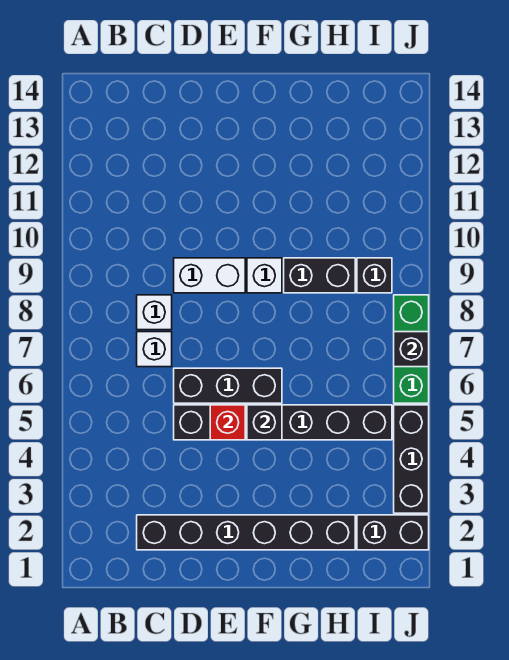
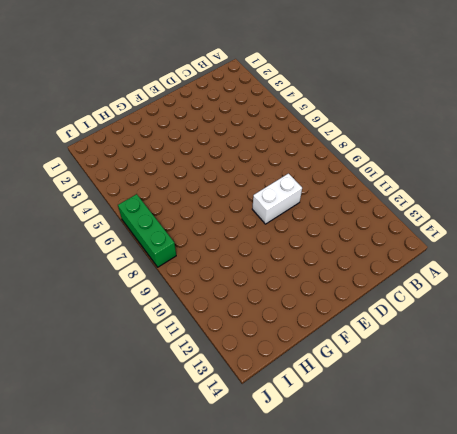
none -> black 1x6 brick [137,515,355,550]
none -> white 1x1 brick [137,332,172,367]
none -> white 1x1 brick [137,295,172,330]

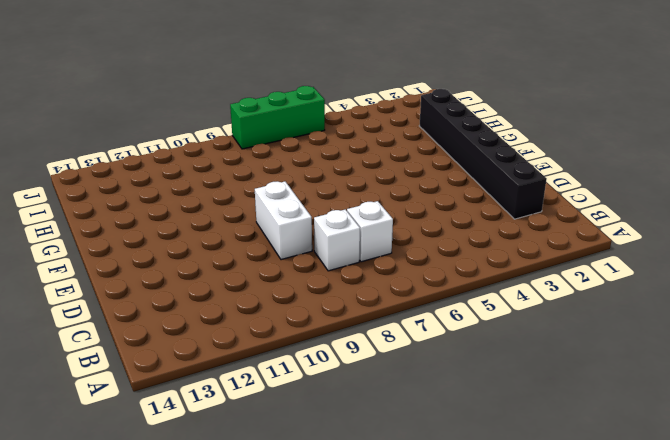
none -> black 1x6 brick [174,405,392,440]
none -> black 1x3 brick [174,368,282,403]
none -> white 1x1 brick [247,258,282,293]

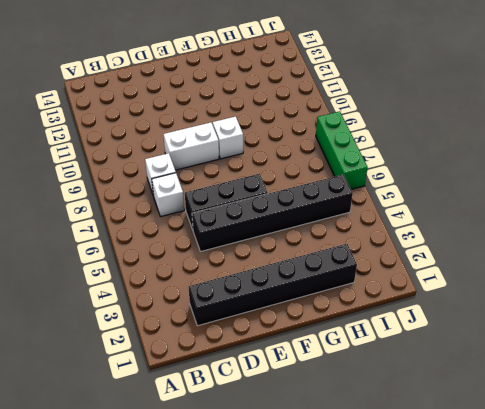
none -> black 1x2 brick [284,258,355,293]
none -> black 1x2 brick [357,515,429,550]
none -> black 1x1 brick [357,258,392,293]

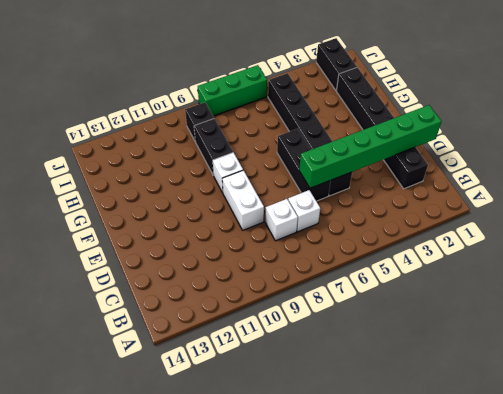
green 1x6 brick [299,105,441,188] -> none
none -> black 1x3 brick [394,405,429,513]
none -> red 1x1 brick [210,405,245,440]
none -> black 1x1 brick [247,405,282,440]

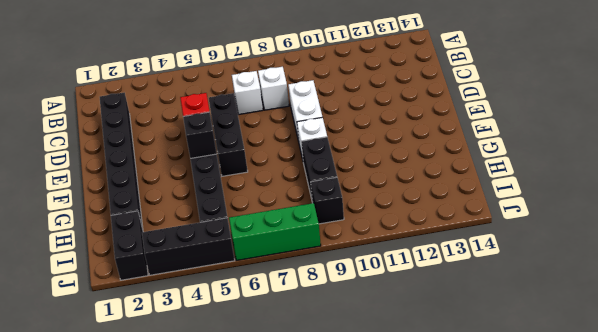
none -> black 1x1 brick [394,332,429,367]

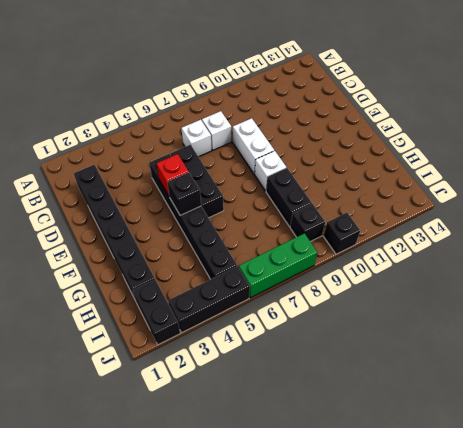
black 1x1 brick [324,213,360,254] -> black 1x1 brick moved to [394,332,429,367]

